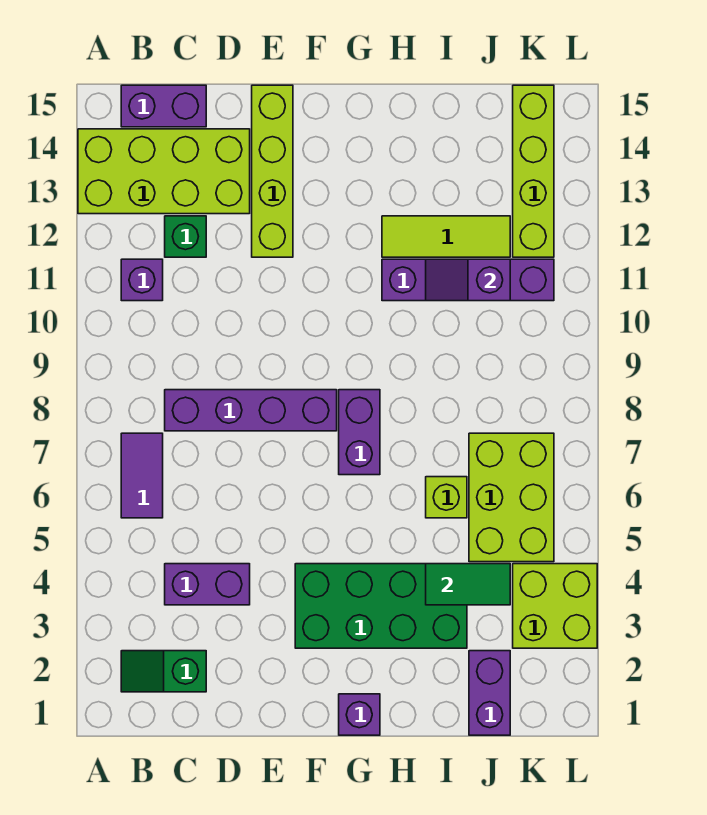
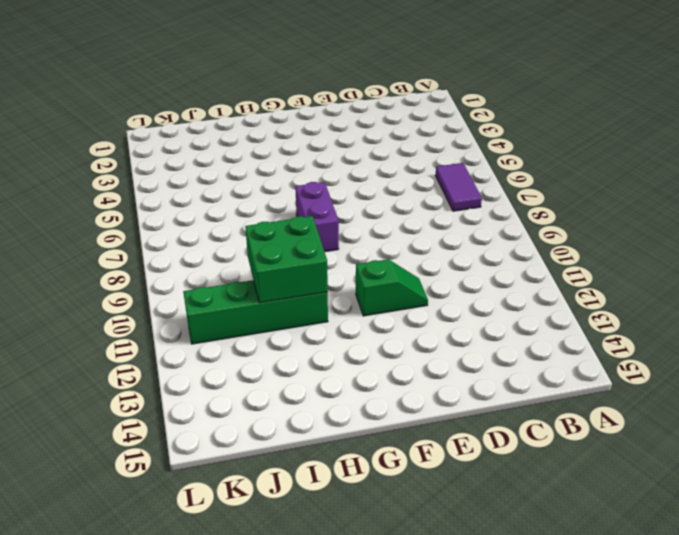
green 1x2 slope [356,259,428,316] -> green 1x2 slope moved to [121,651,206,692]
green 2x2 brick [245,216,328,303] -> purple 1x2 slope [426,259,510,301]
green 1x4 brick [183,280,328,344] -> purple 1x4 brick [382,259,554,301]
none -> lime 2x4 brick [78,129,250,214]
none -> purple 1x1 brick [121,259,163,301]
none -> purple 1x2 brick [121,85,206,127]

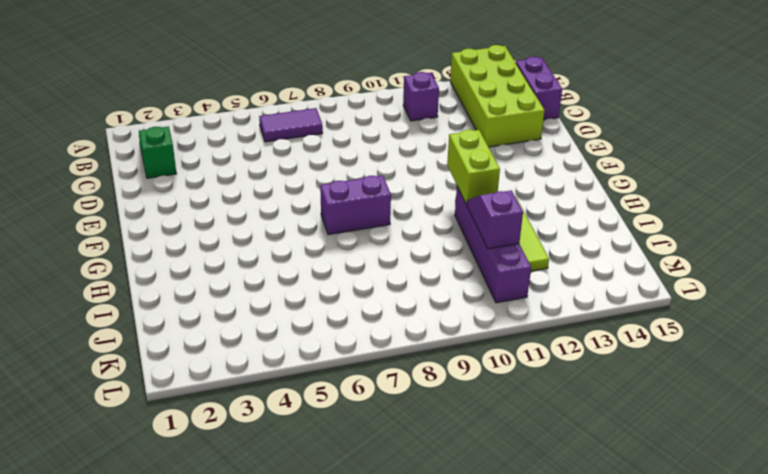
lime 1x2 brick [447,130,500,205] -> none
none -> purple 1x2 brick [165,564,250,605]
none -> purple 1x4 brick [165,390,337,431]
none -> green 1x1 brick [165,216,206,257]

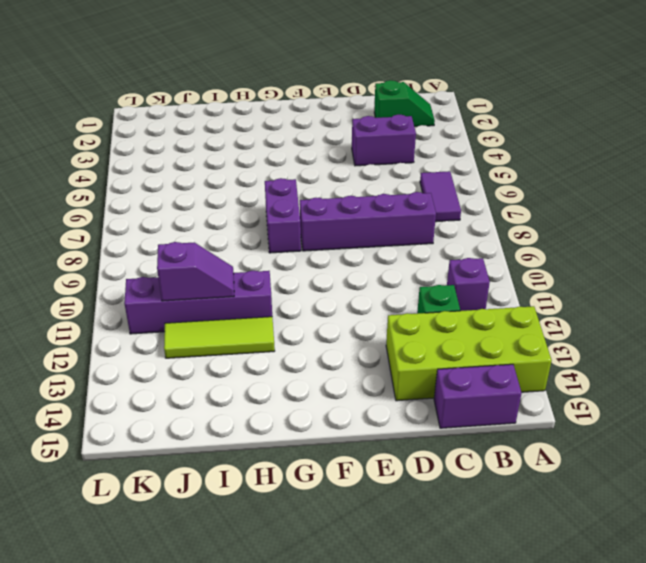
none -> lime 1x4 brick [252,85,293,257]
none -> green 2x4 brick [295,564,467,648]
none -> purple 1x1 brick [339,694,380,735]

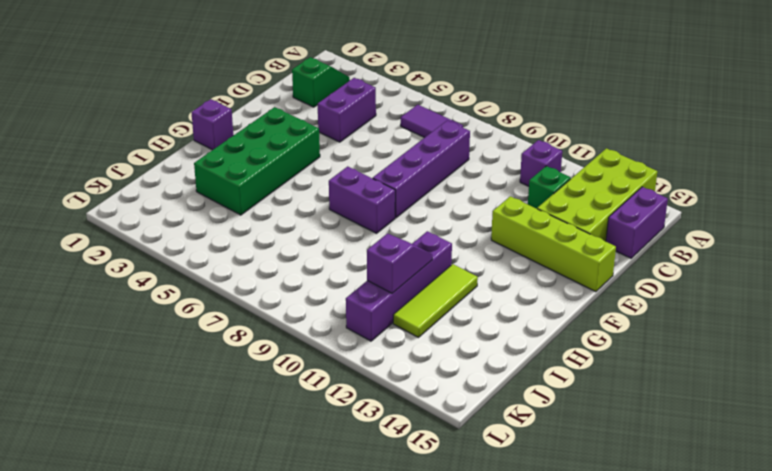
none -> lime 1x1 brick [426,477,467,518]
none -> purple 1x2 brick [469,651,510,735]
none -> lime 2x3 brick [469,433,554,562]

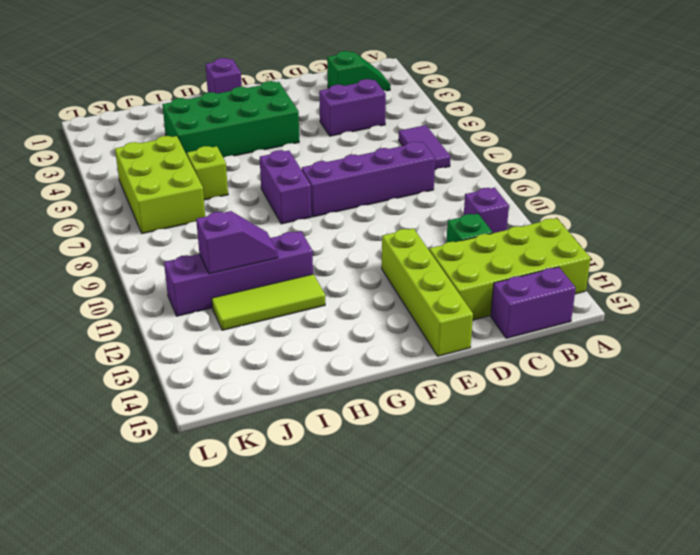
none -> purple 1x2 brick [469,651,510,735]
none -> lime 2x2 brick [513,564,597,648]
none -> lime 1x4 brick [513,85,554,257]

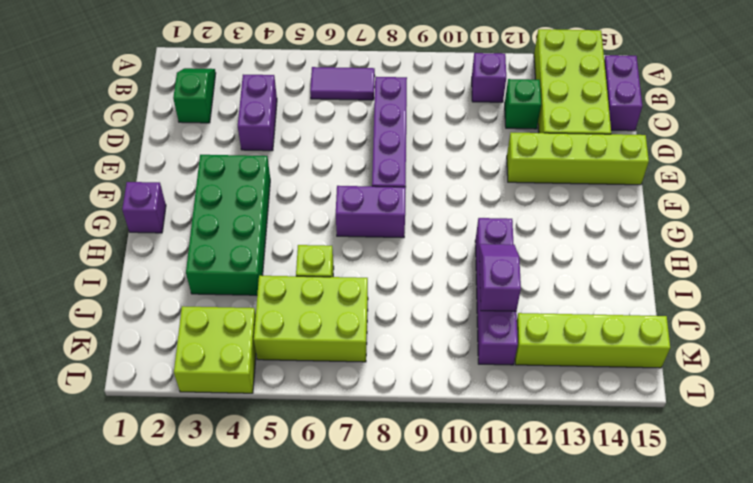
none -> lime 1x3 tile [382,216,510,257]
none -> purple 1x2 brick [469,651,510,735]
none -> green 1x2 tile [426,564,510,605]

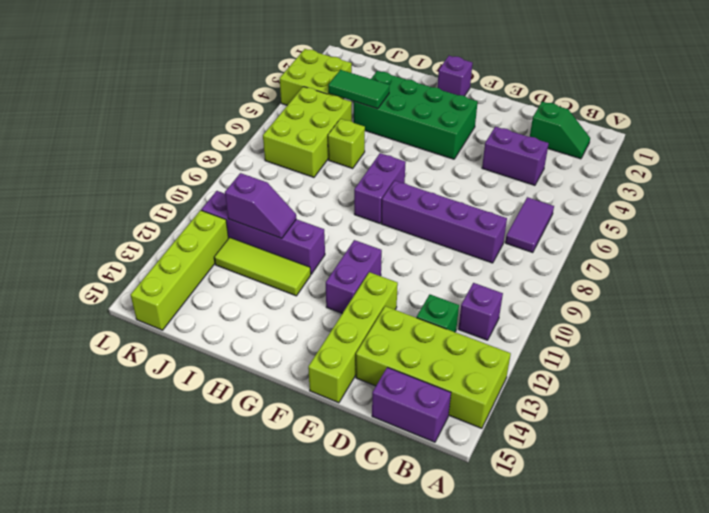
purple 1x2 brick [326,240,382,313] -> purple 1x2 brick moved to [469,651,510,735]

